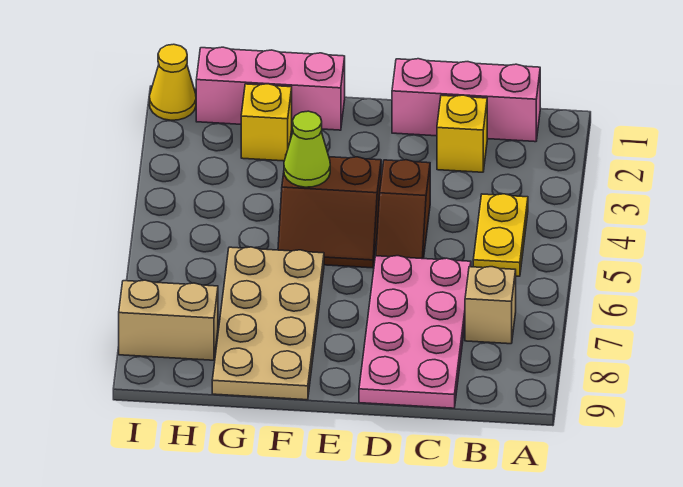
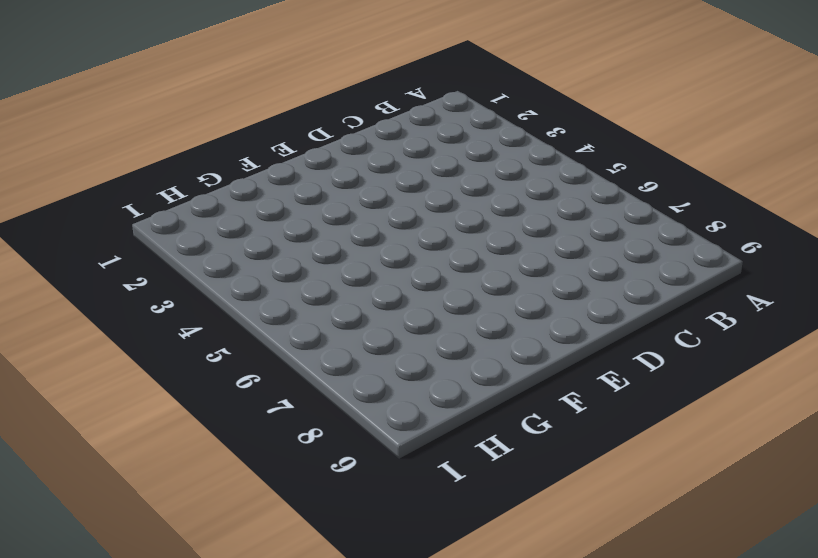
none -> pink 1x3 brick [392,59,540,142]
none -> yellow 1x2 plate [473,194,528,276]
none -> tan 1x1 brick [465,267,516,344]

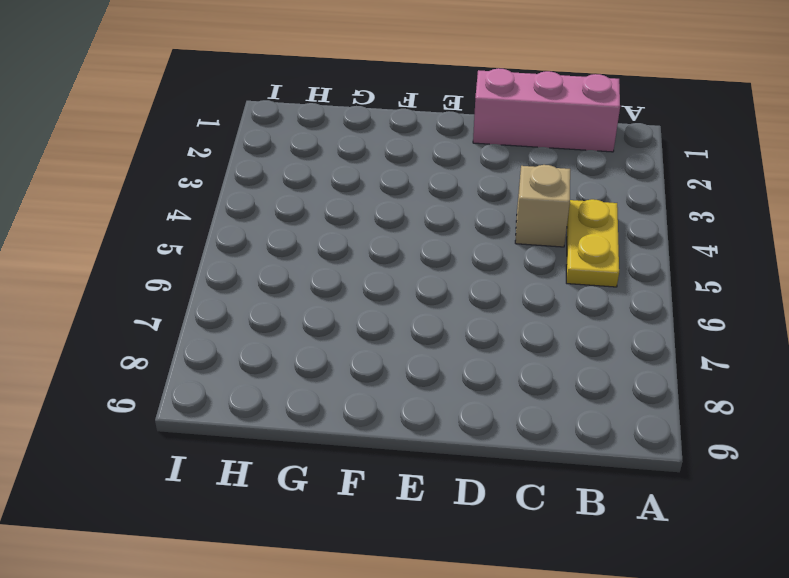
tan 1x1 brick [515,165,570,247] -> tan 1x1 brick moved to [465,267,516,344]
none -> yellow 1x1 brick [437,95,487,172]
none -> pink 2x4 plate [359,256,471,408]
none -> brown 1x2 slope [376,160,430,259]

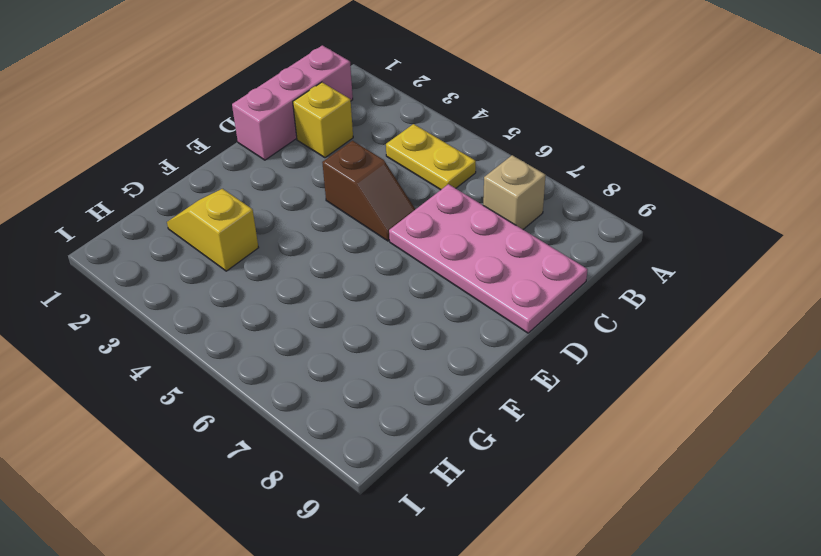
yellow 1x2 slope [167,189,259,271] -> yellow 1x1 brick [241,84,292,161]
none -> brown 2x2 slope [278,157,381,268]
none -> pink 1x3 brick [196,47,345,130]
none -> tan 2x4 plate [212,247,324,400]

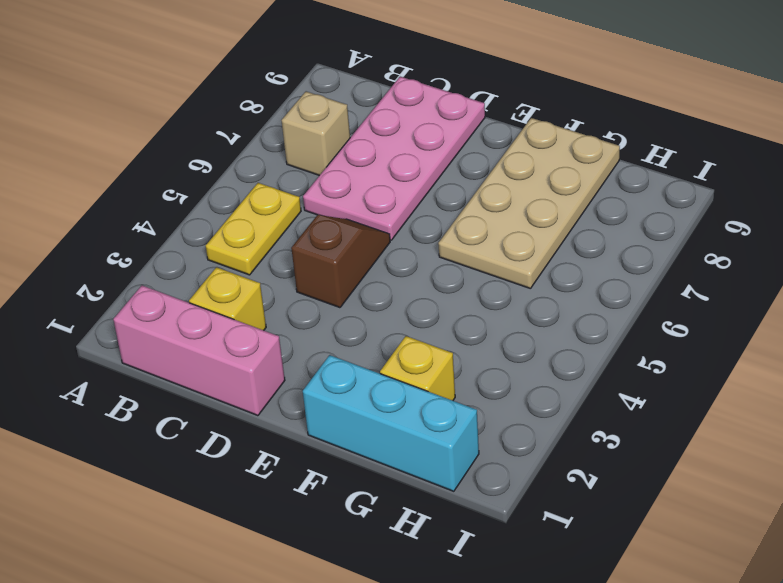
cyan 1x3 brick [303,355,479,491] -> pink 1x3 brick [196,47,345,130]
none -> brown 2x2 slope [278,157,381,268]
none -> tan 1x2 brick [119,280,218,360]
none -> yellow 1x1 cone [150,44,196,120]

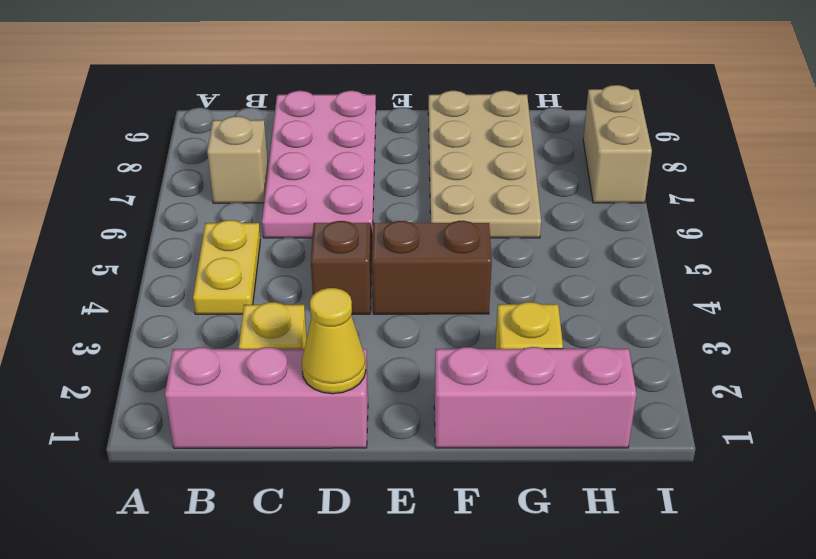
yellow 1x1 cone [302,288,366,394] -> yellow 1x1 cone moved to [150,44,196,120]
tan 1x2 brick [583,85,652,203] -> tan 1x2 brick turned to [119,280,218,360]
none -> lime 1x1 cone [284,111,330,187]

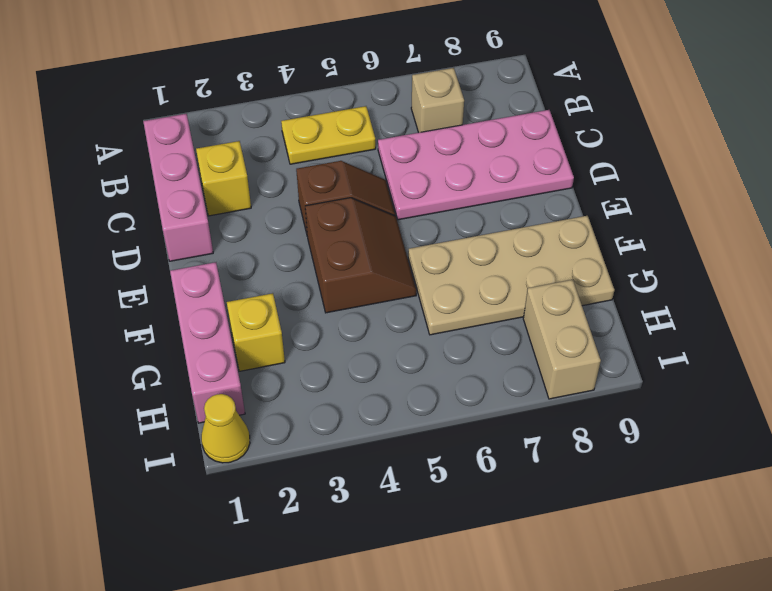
none -> lime 1x1 cone [284,111,330,187]

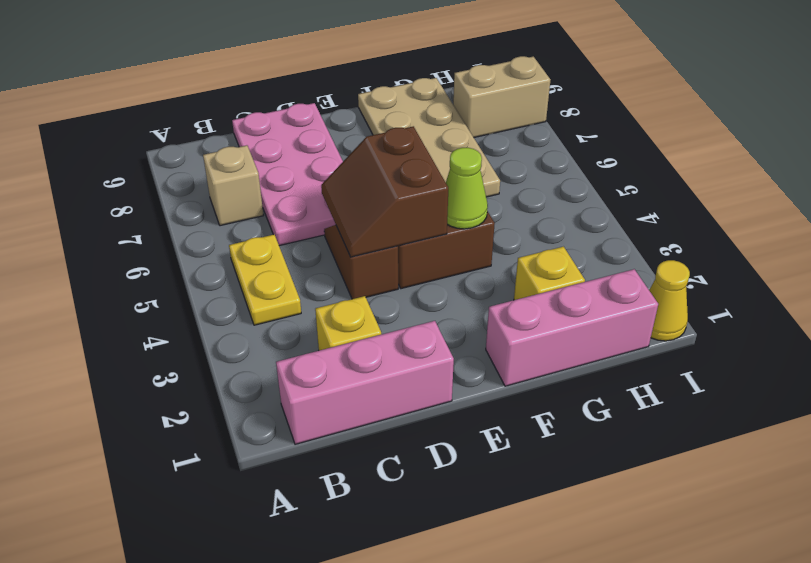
brown 2x2 slope [321,126,448,257] -> none

